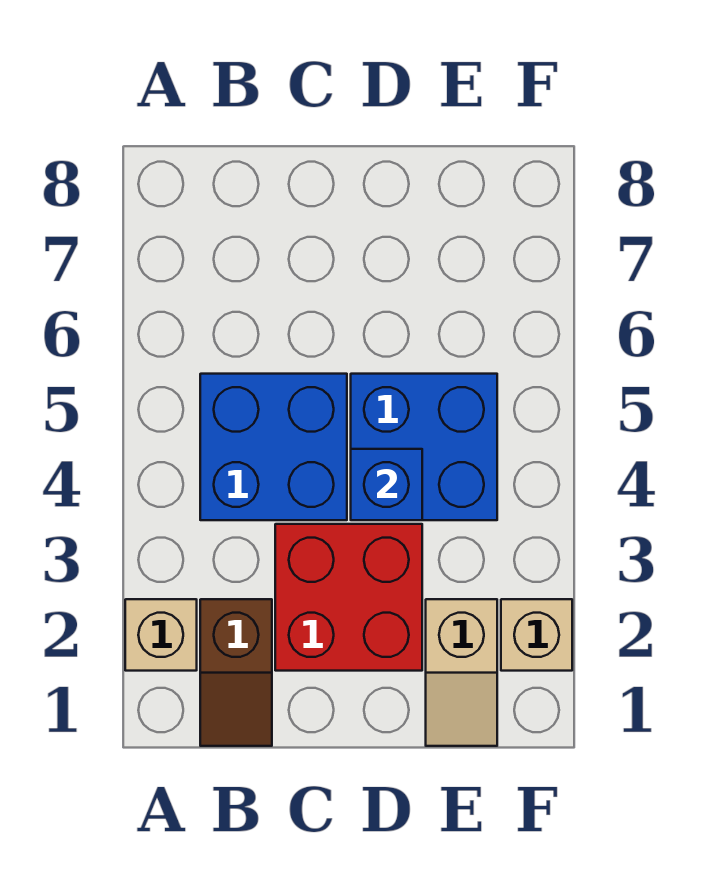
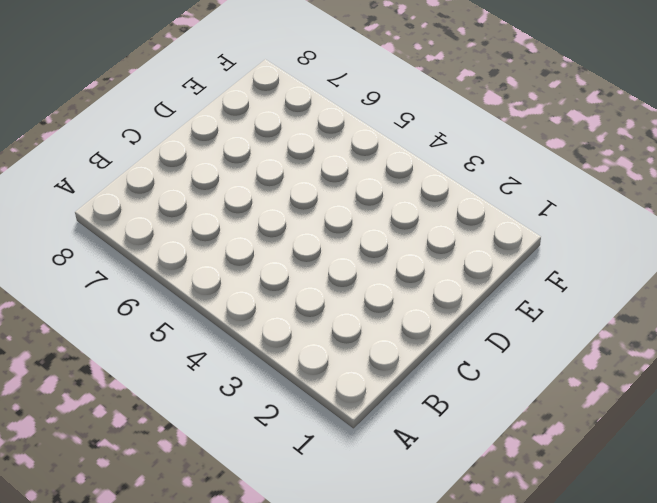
none -> tan 1x1 brick [125,599,197,671]
none -> brown 1x2 slope [200,599,272,746]

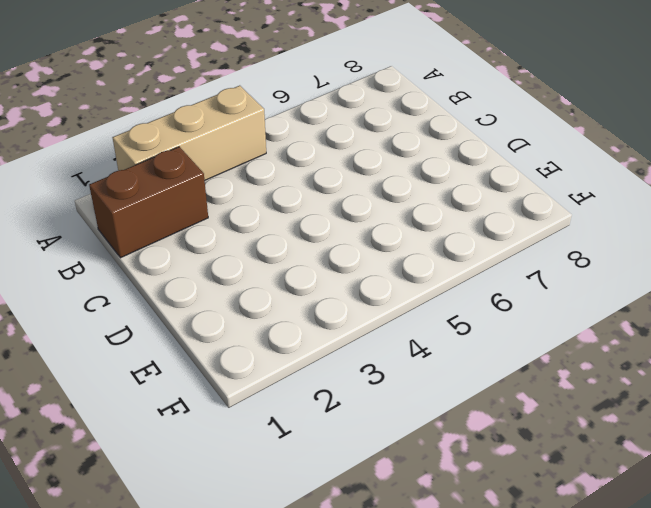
tan 1x3 brick [113,86,266,180] -> tan 1x1 brick [125,599,197,671]
brown 1x2 brick [89,147,208,258] -> brown 1x2 slope [200,599,272,746]
none -> blue 2x2 brick [200,374,347,520]
none -> red 2x2 brick [275,524,422,671]

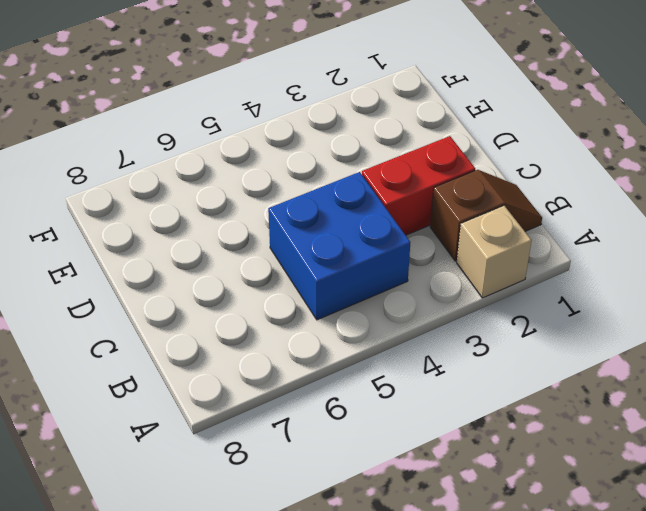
red 1x2 brick [362,136,475,235] -> red 2x2 brick [275,524,422,671]
none -> blue 2x2 brick [351,374,497,520]
none -> tan 1x2 slope [426,599,497,746]

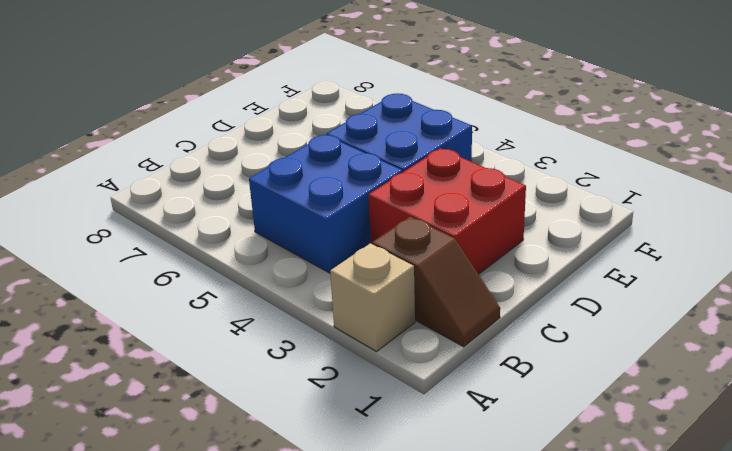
none -> tan 1x2 slope [426,599,497,746]
none -> tan 1x1 brick [501,599,572,671]

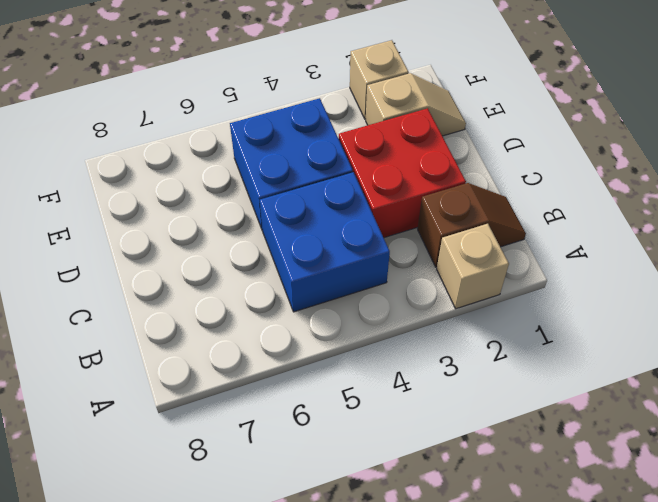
none -> blue 1x1 brick [351,449,422,520]

